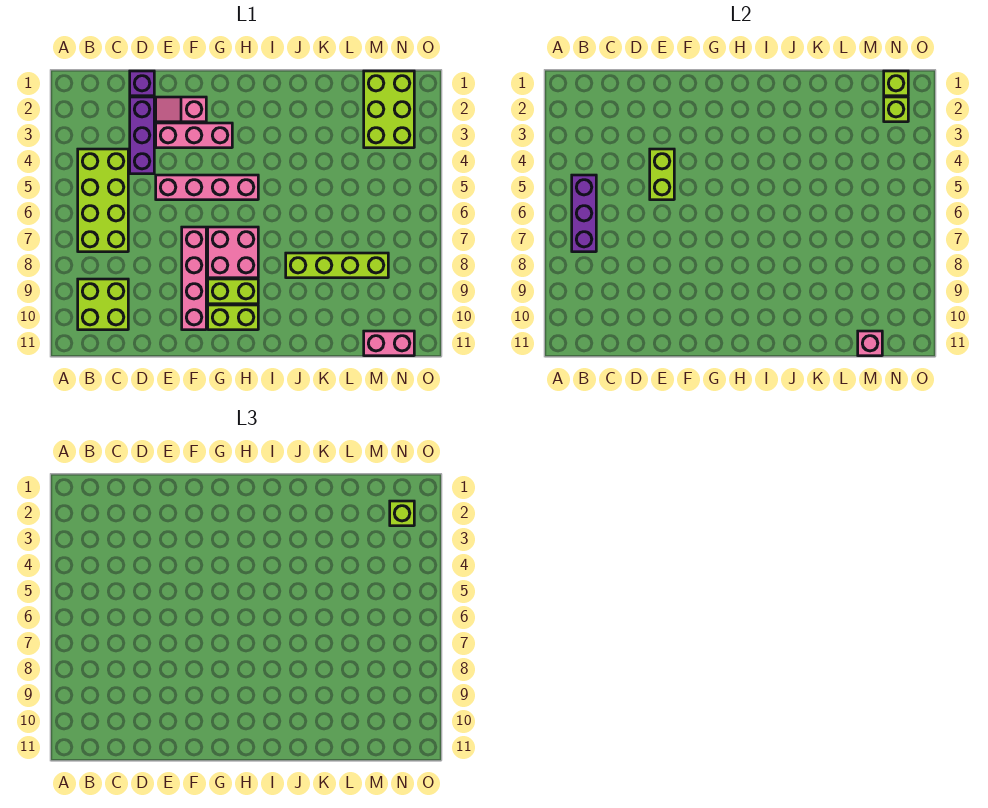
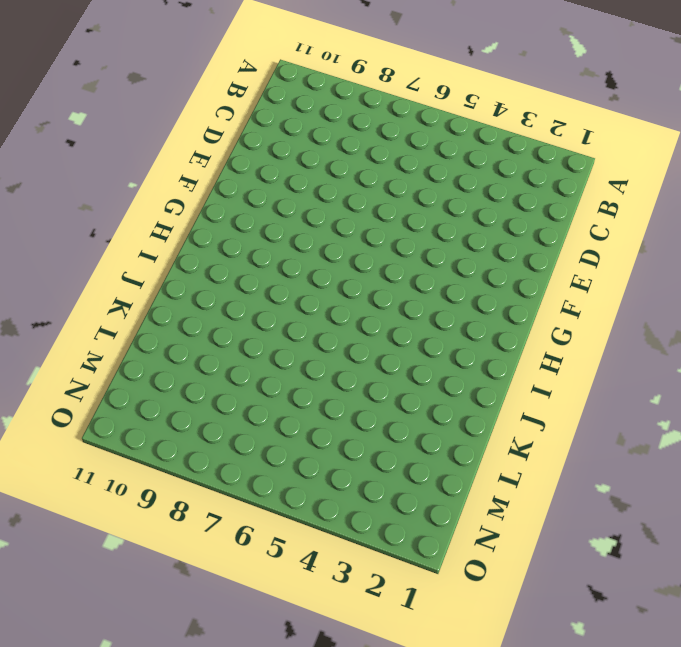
none -> lime 2x4 brick [78,149,128,252]
none -> lime 2x2 brick [78,279,128,330]
none -> purple 1x1 brick [130,71,154,96]

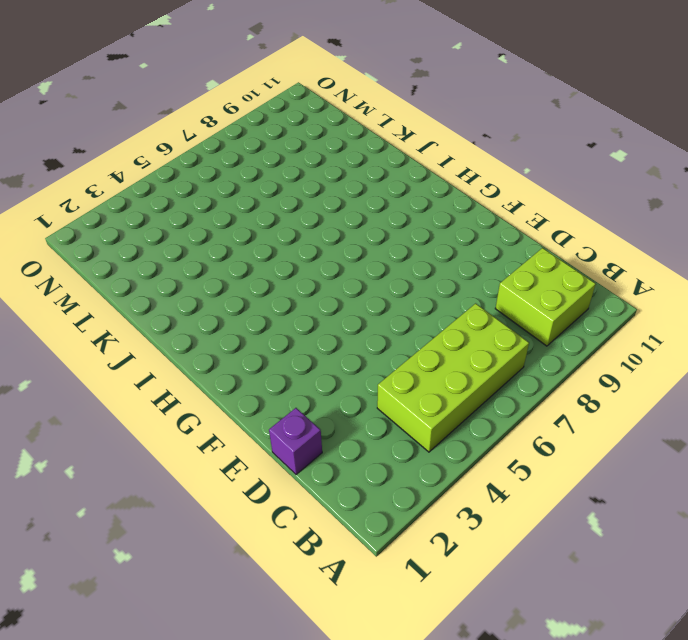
none -> purple 1x3 brick [130,97,154,174]
none -> pink 1x2 slope [156,97,206,122]
none -> pink 1x3 brick [156,123,232,148]

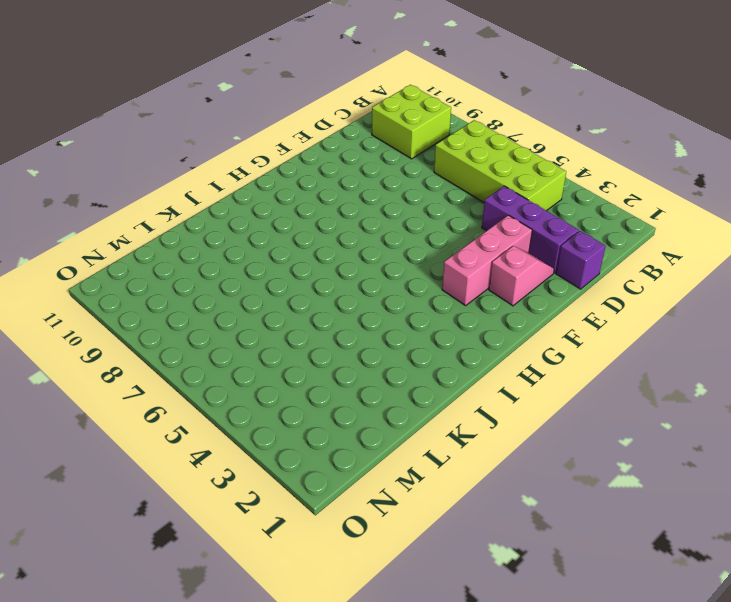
none -> pink 1x4 brick [156,175,258,200]
none -> pink 1x4 brick [182,227,206,330]
none -> pink 2x2 brick [208,227,258,278]

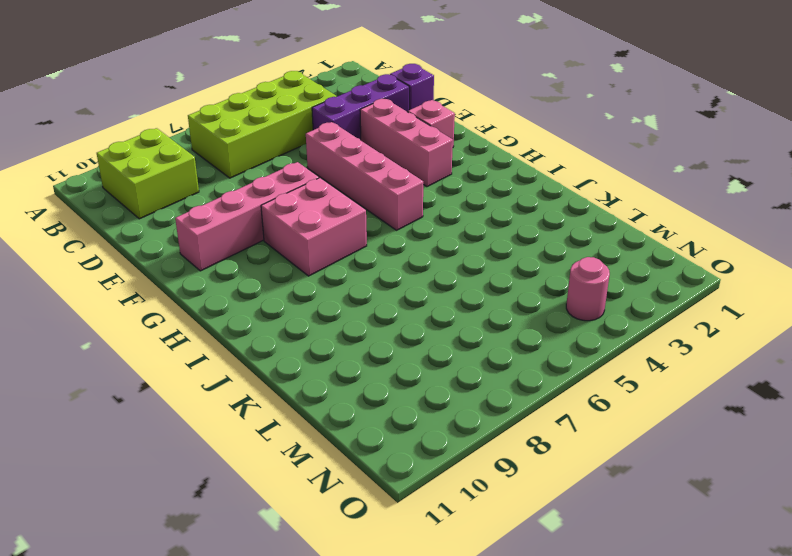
pink 1x1 round brick [566,257,610,321] -> none
none -> lime 1x2 brick [208,279,258,304]
none -> lime 1x2 brick [208,305,258,330]
none -> lime 1x4 brick [286,253,388,278]

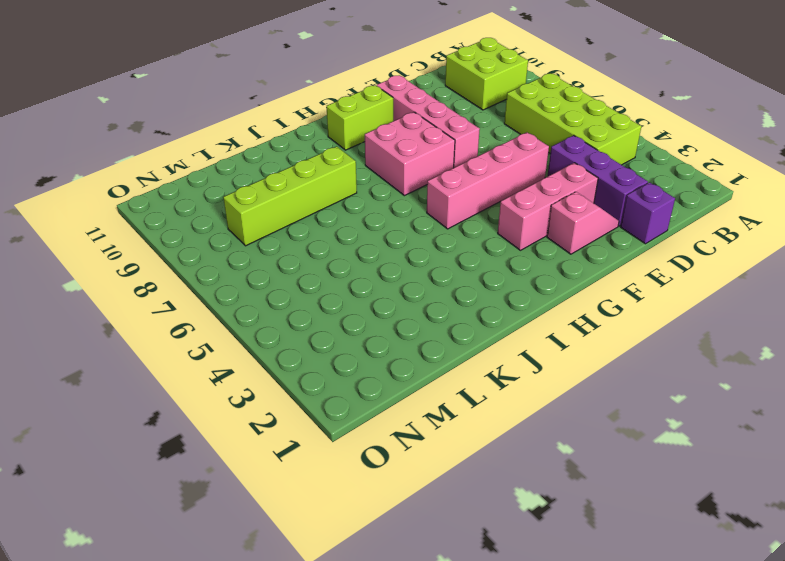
none -> lime 1x2 brick [208,279,258,304]
none -> lime 2x3 brick [364,71,414,148]
none -> pink 1x2 brick [364,331,414,356]

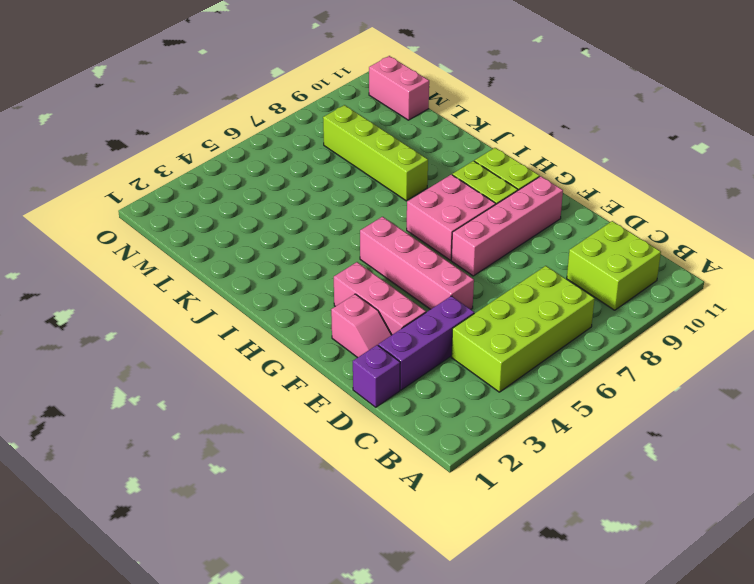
none -> lime 2x3 brick [364,71,414,148]
none -> purple 1x3 brick [572,175,596,252]
none -> lime 1x2 brick [650,149,674,200]

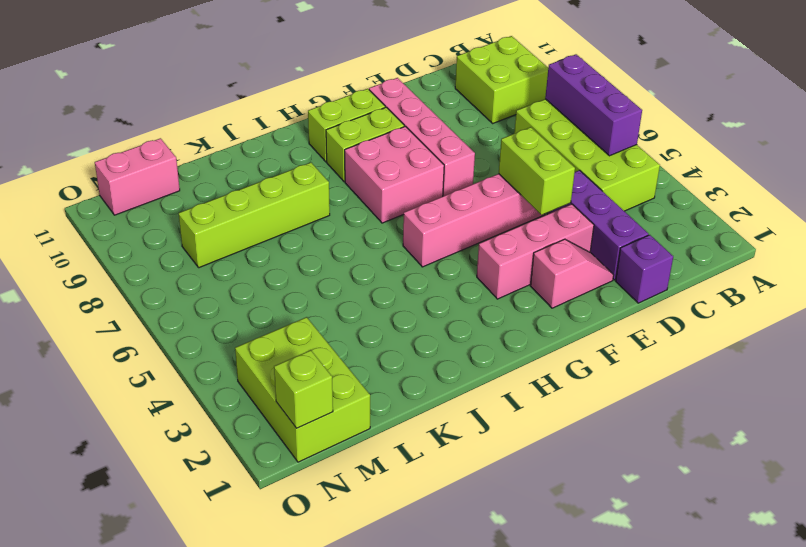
none -> pink 1x1 brick [858,331,882,356]
none -> lime 1x1 brick [884,97,908,122]
none -> lime 1x1 brick [390,501,414,526]

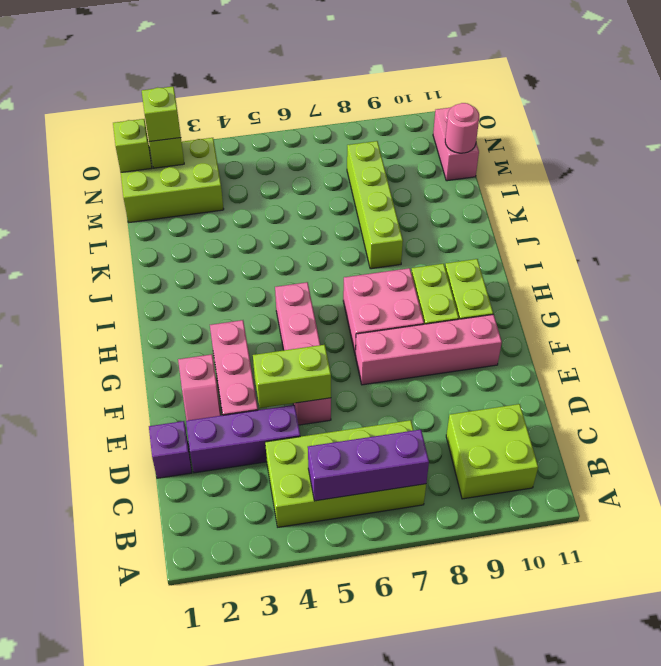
pink 1x1 round brick [445,103,479,153] -> pink 1x1 brick [858,331,882,356]

